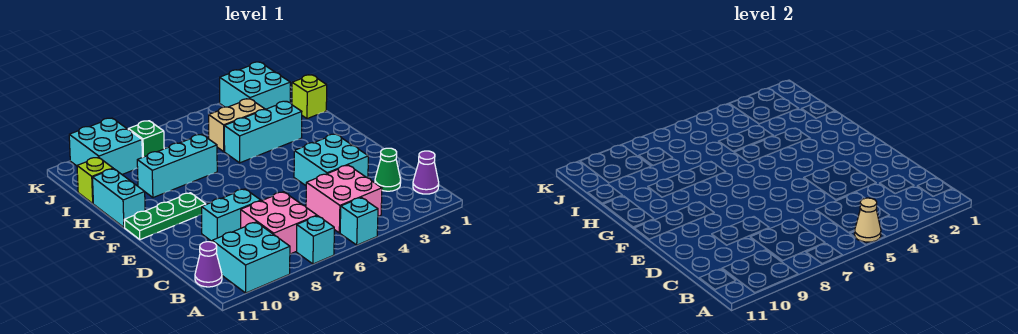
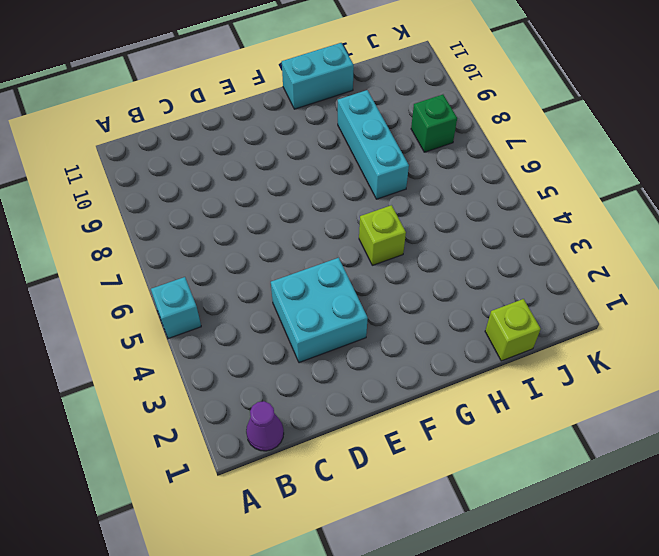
lime 1x1 brick [359,205,406,265] -> lime 1x1 brick moved to [77,157,113,203]
none -> cyan 1x1 brick [297,216,334,264]
none -> cyan 2x2 brick [212,222,290,293]
none -> pink 2x2 brick [306,165,382,233]

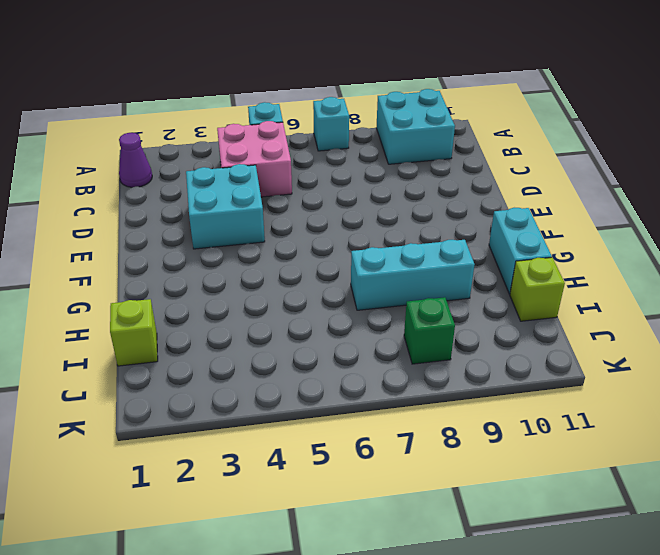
none -> pink 2x2 brick [241,192,317,254]
none -> purple 1x1 cone [195,242,222,287]
none -> green 1x1 cone [375,148,401,191]

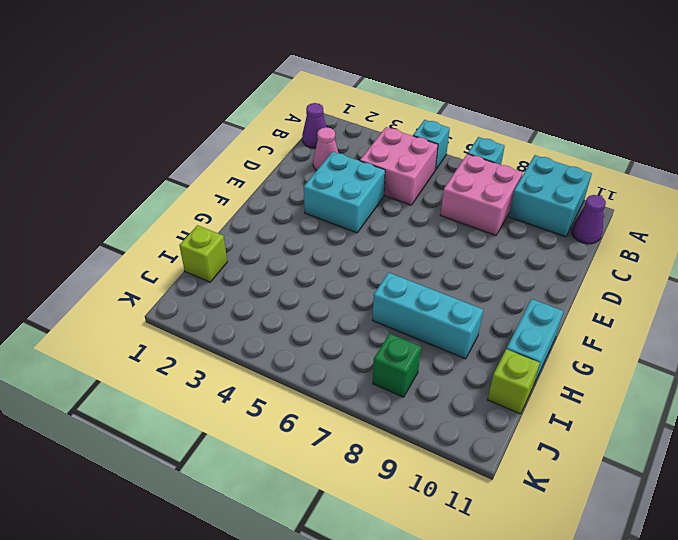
pink 1x1 cone [313,127,338,171] -> green 1x1 cone [375,148,401,191]
none -> cyan 1x2 brick [202,189,261,241]
none -> green 1x3 plate [124,193,206,240]
none -> cyan 1x3 brick [224,101,302,163]

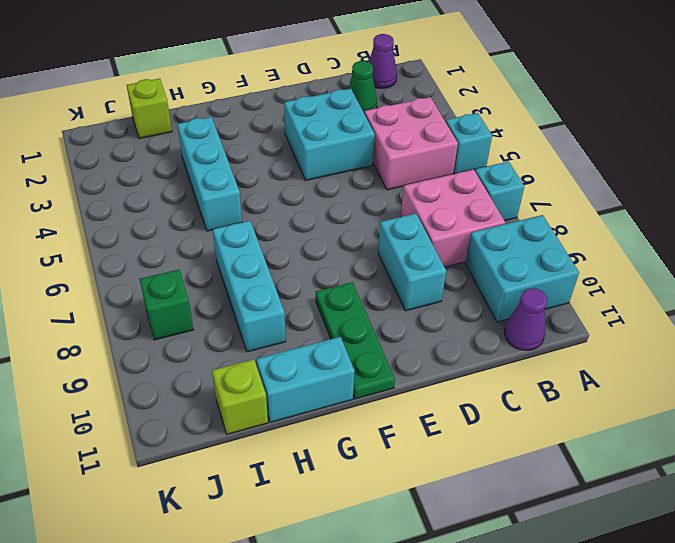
none -> tan 1x2 brick [209,99,265,152]
none -> cyan 2x2 brick [220,62,290,110]
none -> cyan 2x2 brick [69,118,142,174]

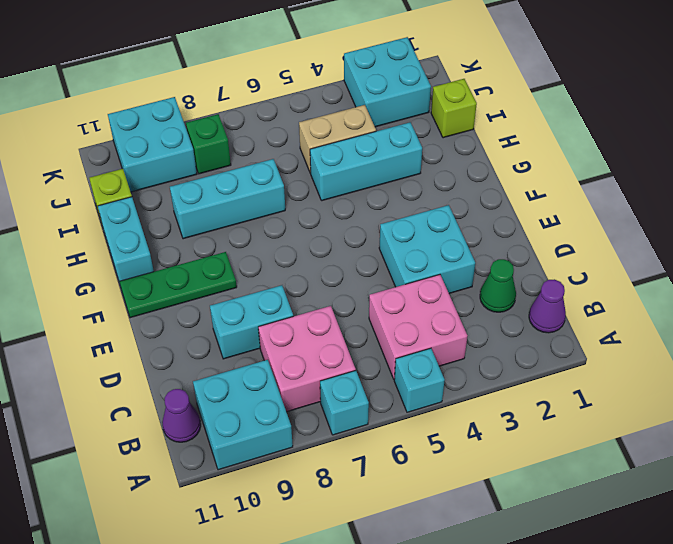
none -> tan 1x1 cone [855,198,881,242]

